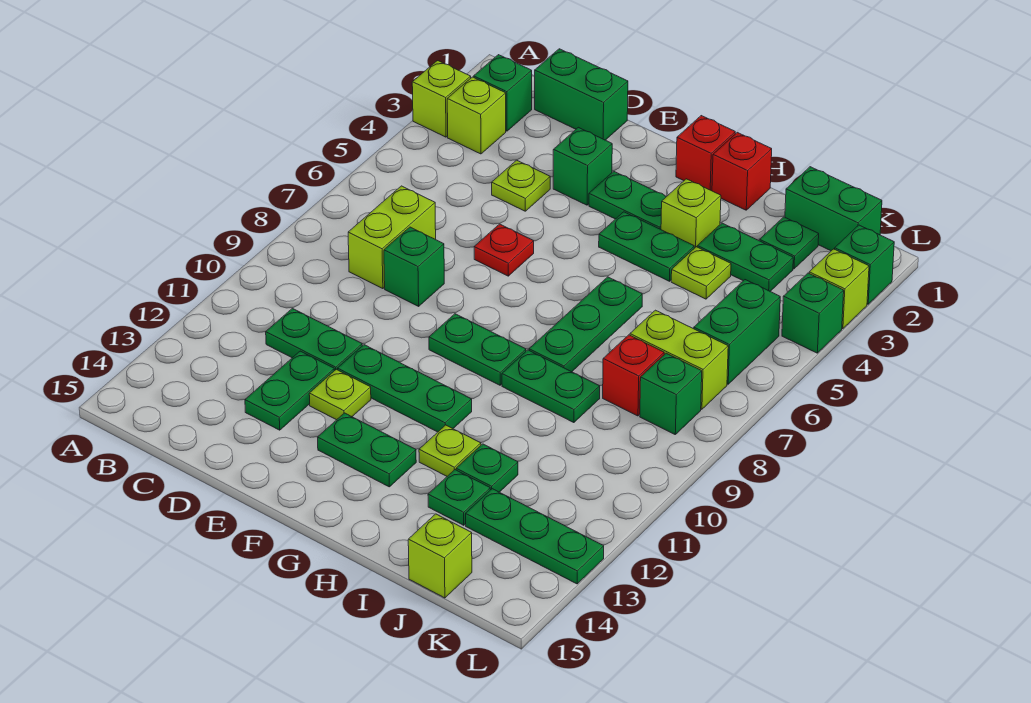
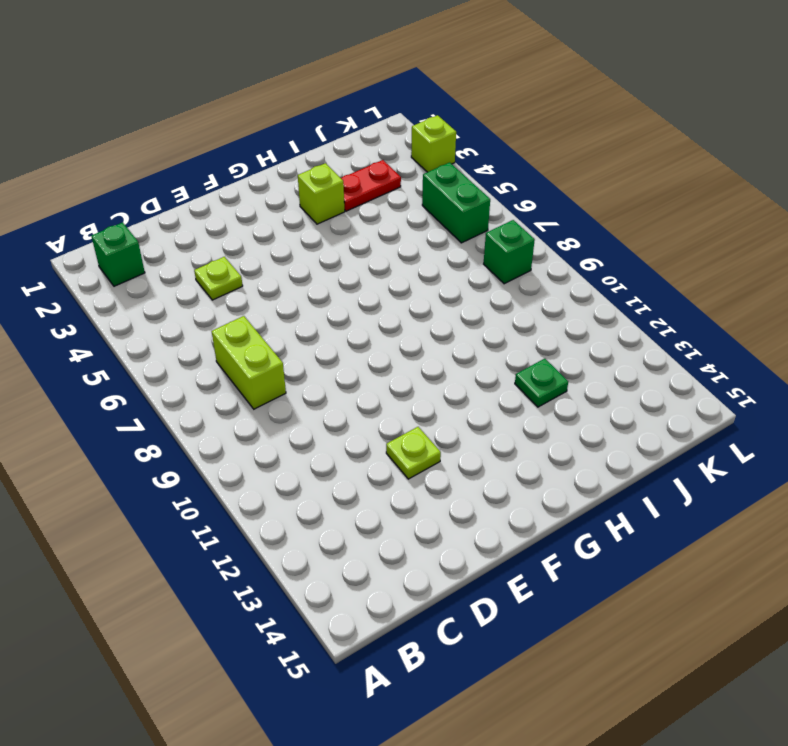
red 1x2 plate [341,160,401,211] -> green 1x2 plate [697,223,793,291]
none -> lime 1x1 brick [412,61,471,137]
none -> lime 1x1 brick [447,77,506,154]
none -> green 1x2 brick [535,49,628,140]
none -> green 1x2 plate [266,308,362,371]

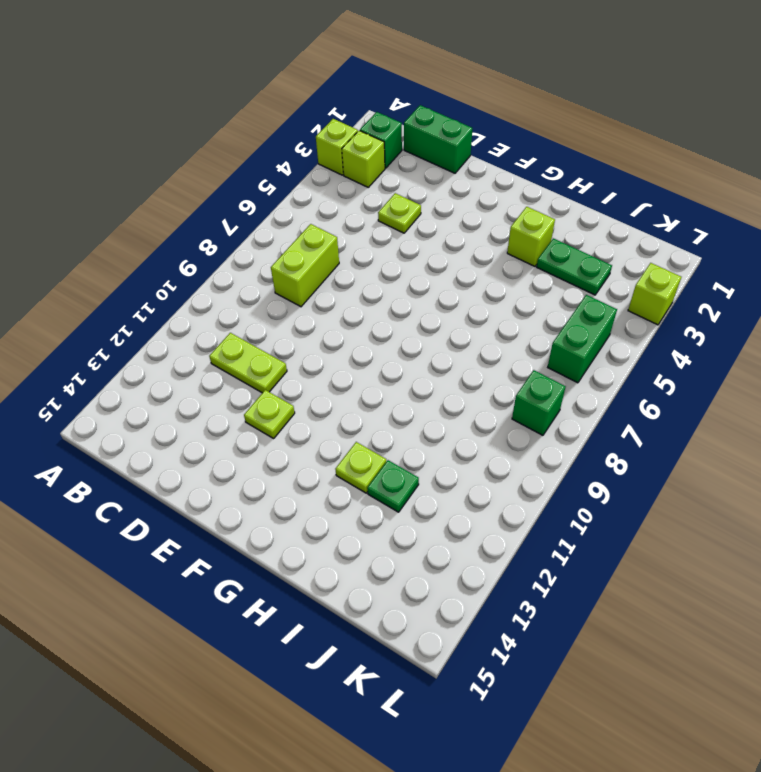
lime 1x2 plate [209,333,287,393] -> green 1x2 plate [266,308,362,371]
none -> green 1x1 brick [384,227,444,306]
none -> green 1x2 plate [245,351,334,430]
none -> green 1x1 brick [553,127,612,205]
none -> red 1x1 plate [474,224,534,276]

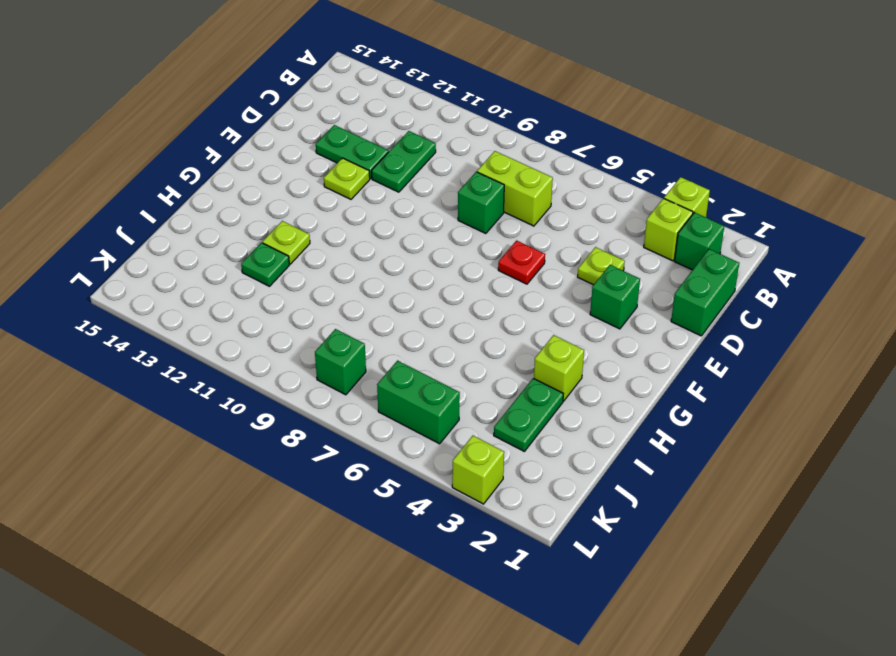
none -> green 1x3 plate [338,345,472,432]
none -> green 1x2 plate [589,171,666,229]
none -> green 1x2 plate [429,314,526,385]
none -> green 1x2 plate [318,413,416,487]

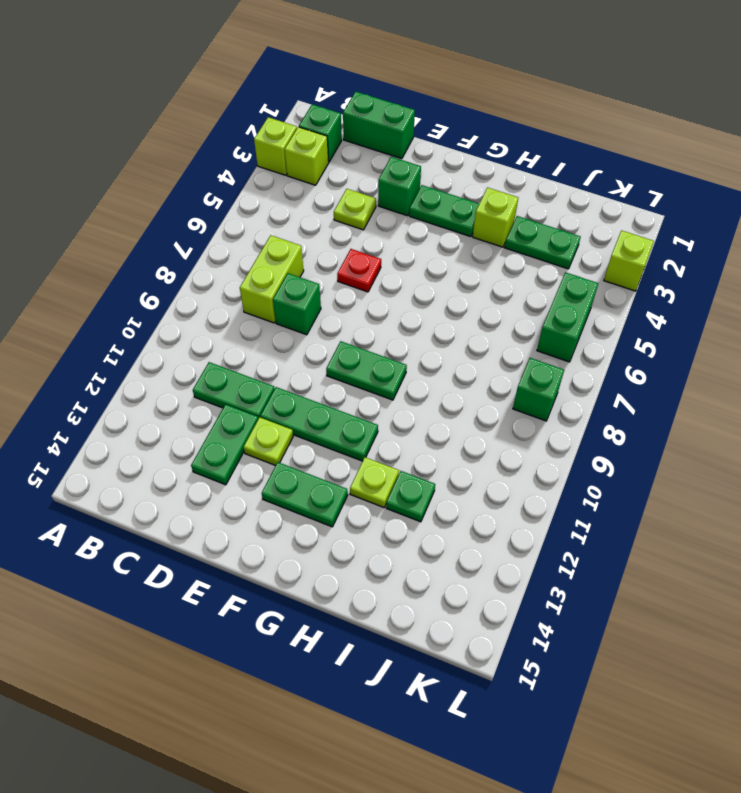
none -> red 1x1 brick [676,116,735,191]
none -> green 1x2 plate [599,212,694,281]
none -> red 1x1 brick [712,133,772,210]
none -> green 1x3 plate [529,277,642,372]

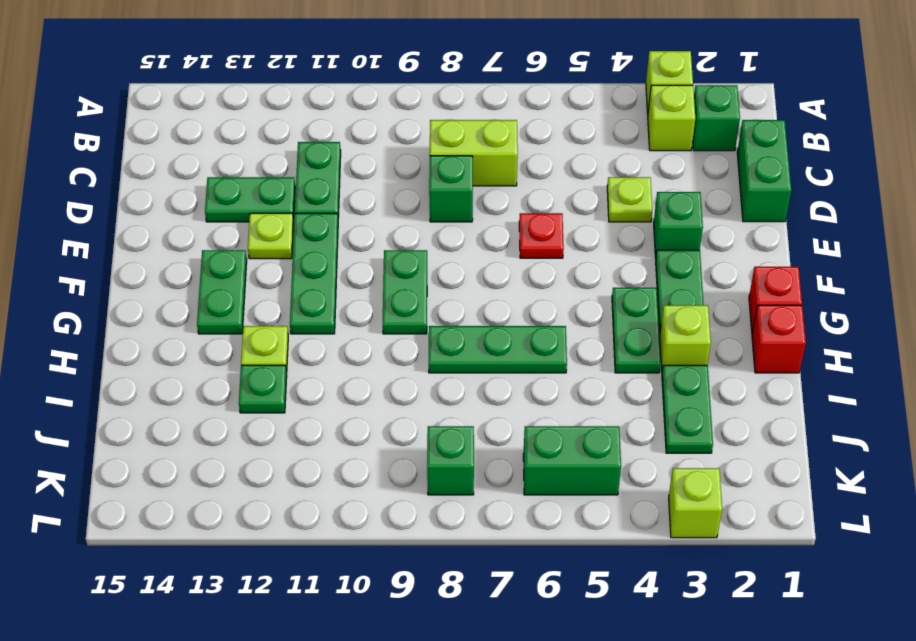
none -> green 1x2 plate [502,350,600,423]
none -> lime 1x1 plate [671,247,731,299]
none -> green 1x1 plate [428,470,490,525]
none -> green 1x2 brick [785,167,882,251]

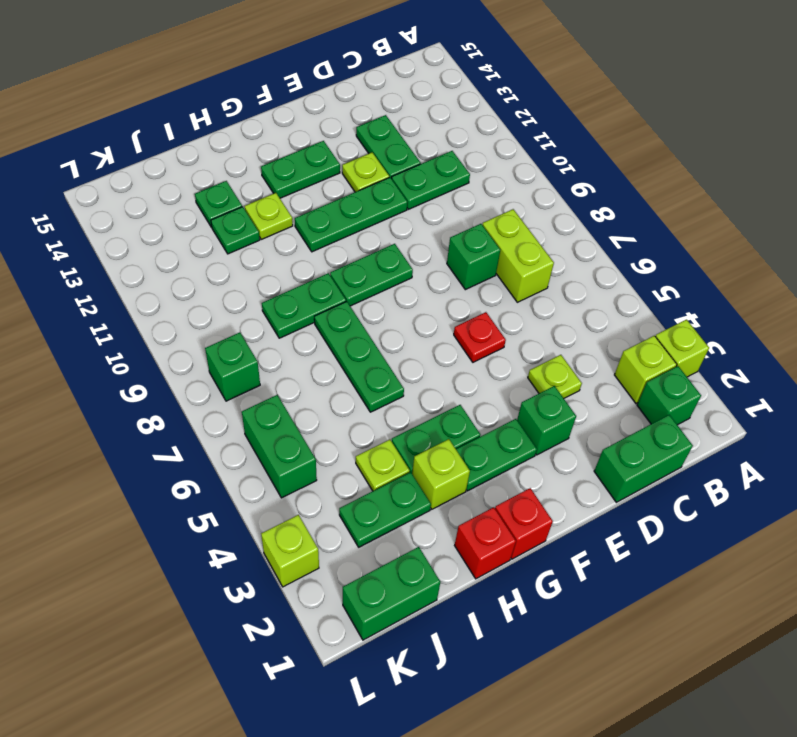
none -> green 1x1 plate [760,217,819,269]
none -> lime 1x2 brick [630,310,728,409]
none -> red 1x1 brick [603,335,664,416]
none -> green 1x3 plate [466,489,604,584]

